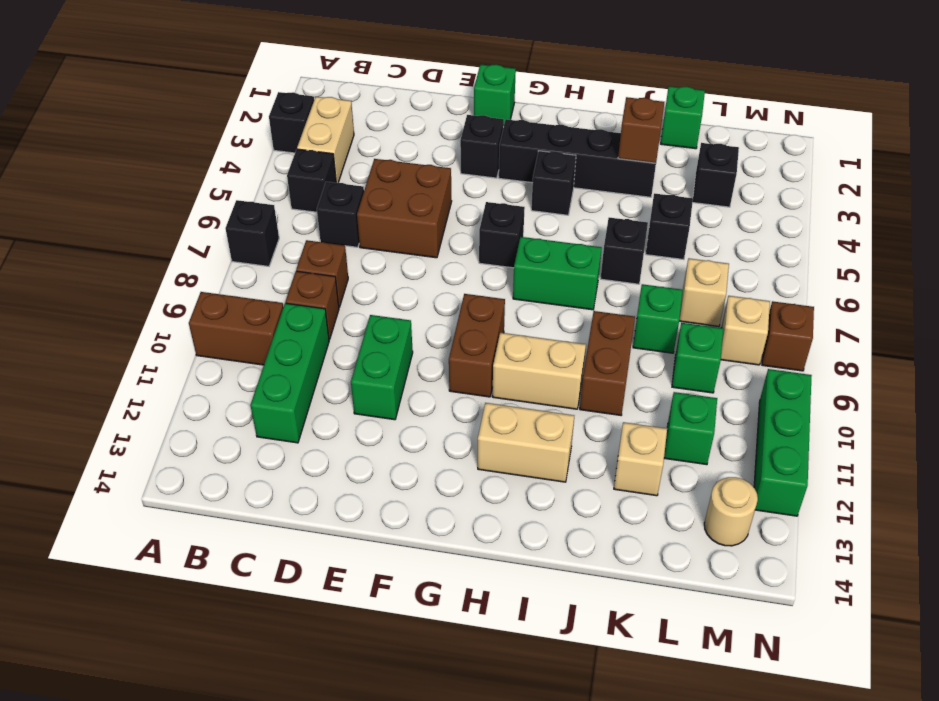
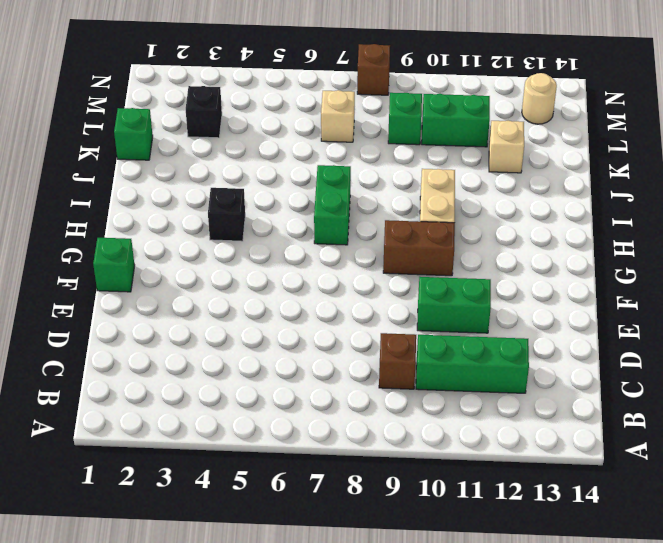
green 1x2 brick [422,94,490,147] -> green 1x1 brick [664,392,717,465]
none -> black 1x1 brick [269,92,314,153]
none -> black 1x1 brick [226,200,279,266]
none -> brown 1x2 brick [189,292,283,365]
none -> tan 1x2 brick [297,97,354,183]

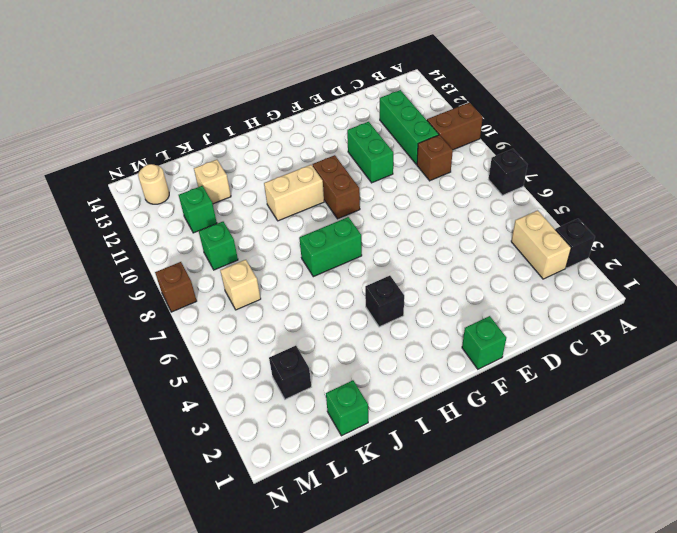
none -> black 1x1 brick [287,149,336,212]
none -> black 1x1 brick [317,182,364,247]
none -> brown 1x1 brick [296,240,348,307]
none -> brown 2x2 brick [357,159,452,258]

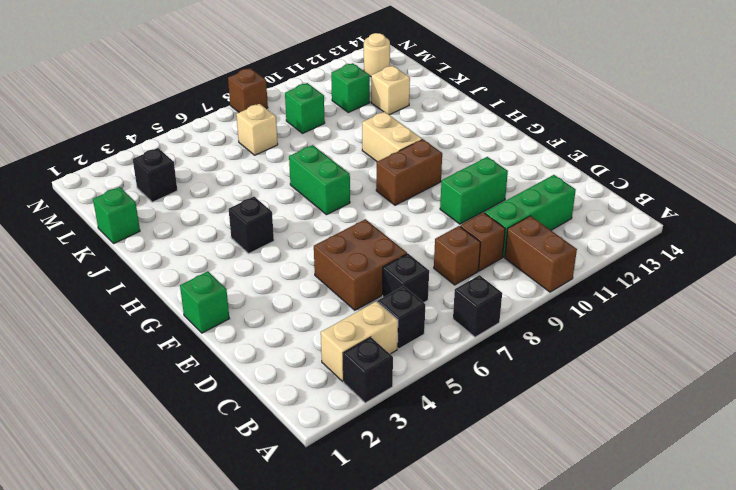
none -> black 1x1 brick [460,115,504,178]
none -> black 1x4 brick [499,119,656,197]
none -> black 1x1 brick [479,202,525,268]
none -> tan 1x2 brick [478,403,574,482]

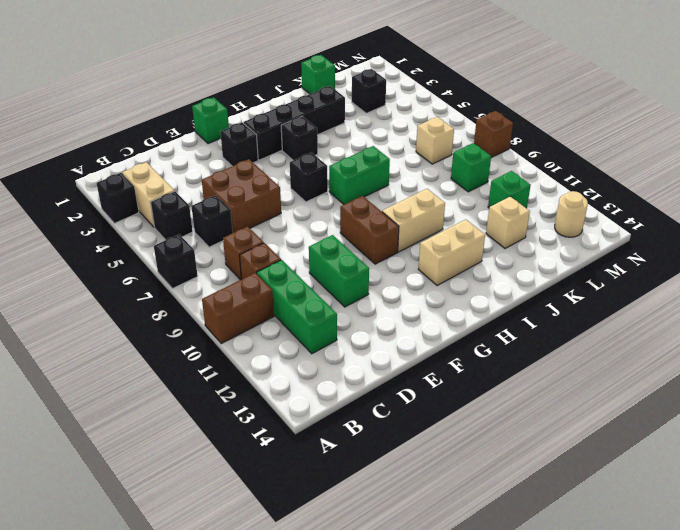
none -> black 1x1 brick [601,218,648,284]
none -> brown 1x2 brick [580,311,635,415]
none -> black 1x1 brick [646,193,693,260]
none -> green 1x1 brick [633,284,683,353]

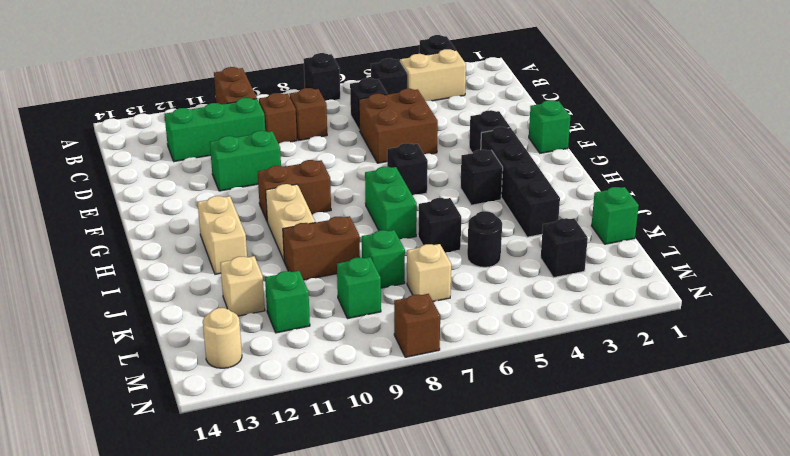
black 1x1 round brick [467,211,502,267] -> black 1x1 brick [646,193,693,260]
none -> tan 1x1 brick [721,296,770,365]
none -> green 1x3 brick [754,369,812,516]
none -> brown 1x1 brick [618,97,664,163]

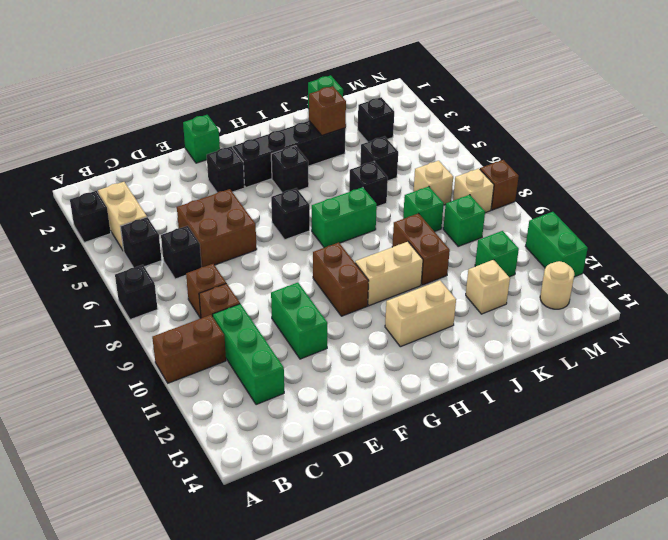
green 1x2 brick [525,212,588,277] -> green 1x3 brick [754,369,812,516]

